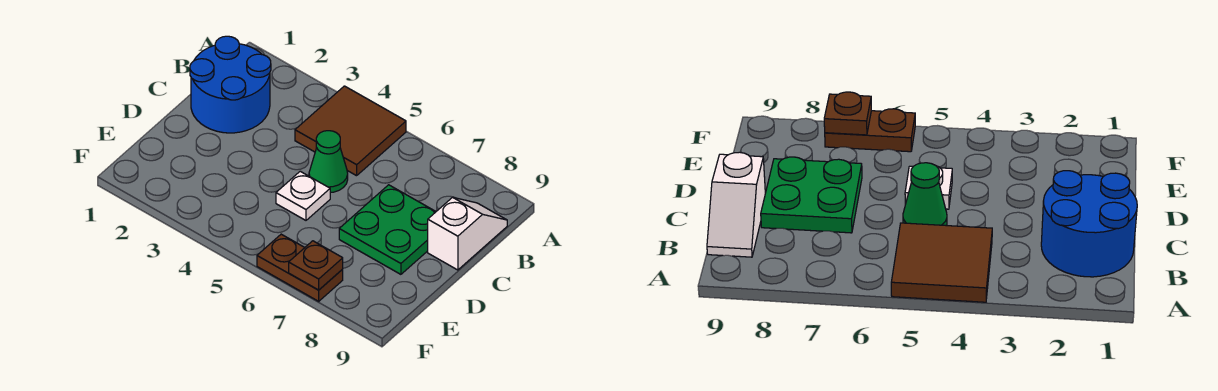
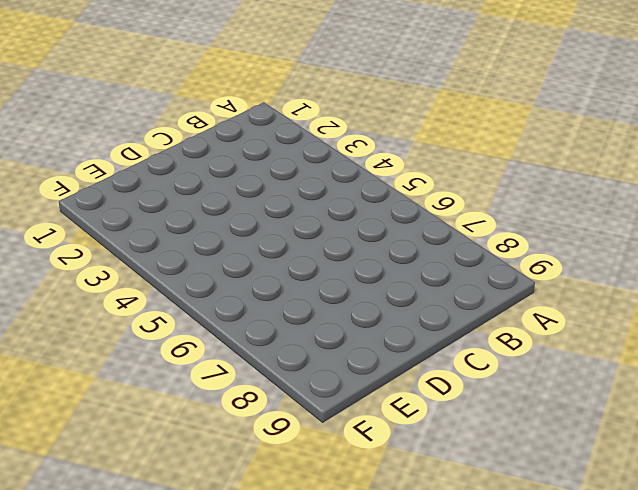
none -> brown 2x2 tile [295,86,406,176]
none -> blue 2x2 round brick [190,36,271,133]

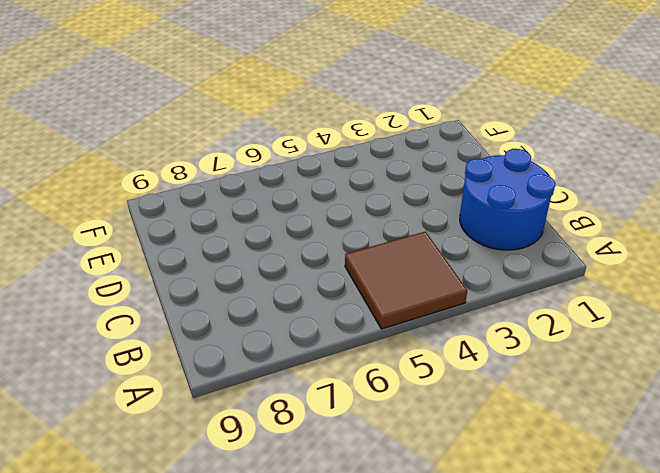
none -> white 1x2 slope [428,197,507,270]
none -> green 1x1 cone [309,131,348,193]

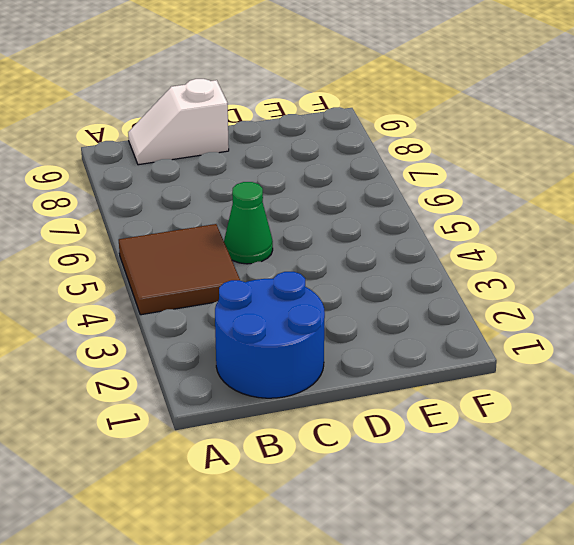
none -> green 2x2 plate [339,185,436,274]
none -> white 1x1 plate [276,171,330,220]

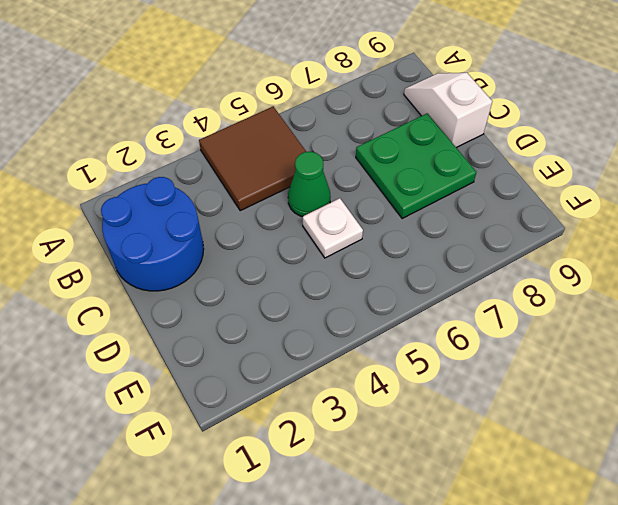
none -> brown 1x2 plate [257,234,343,301]
none -> brown 1x1 plate [289,241,343,290]

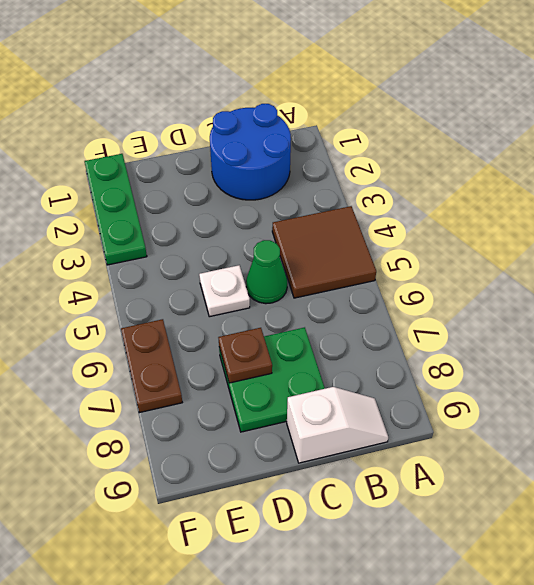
brown 1x1 plate [218,328,272,383] -> brown 1x1 plate moved to [289,241,343,290]
green 1x3 plate [85,154,147,265] -> none

